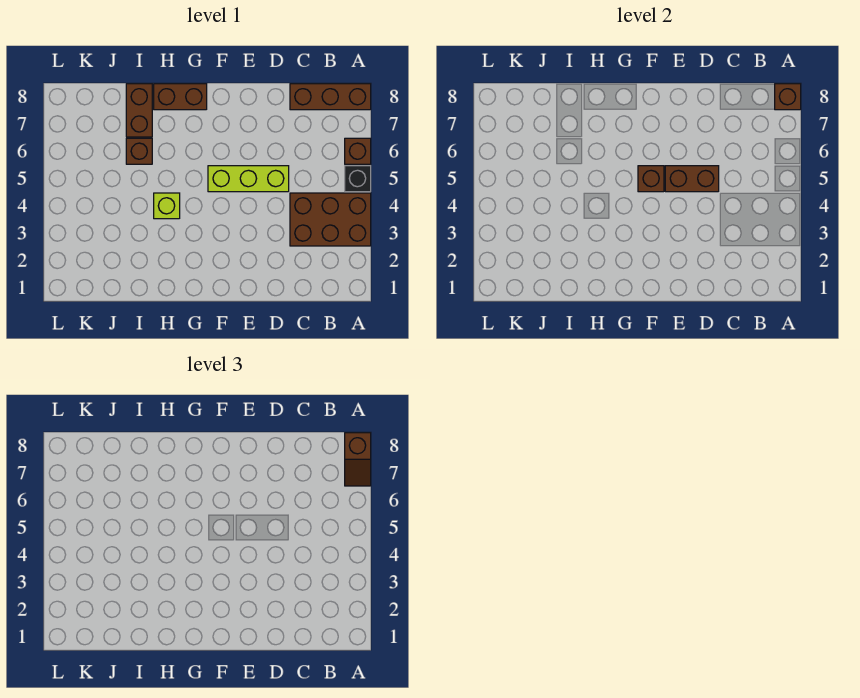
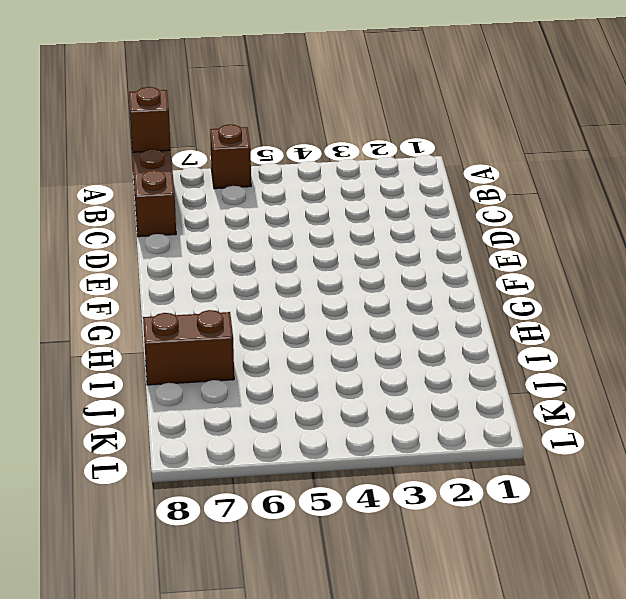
none -> brown 2x3 brick [290,193,371,246]
none -> black 1x1 brick [345,166,371,192]
none -> lime 1x3 brick [208,166,289,192]

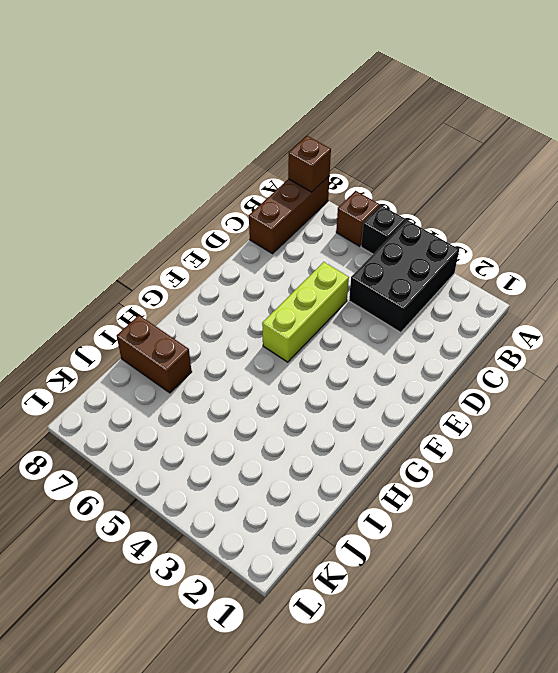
black 2x3 brick [349,220,459,333] -> brown 2x3 brick [290,193,371,246]
none -> brown 1x2 brick [154,84,207,110]
none -> lime 1x1 brick [154,193,180,219]
none -> brown 1x1 brick [126,138,152,164]

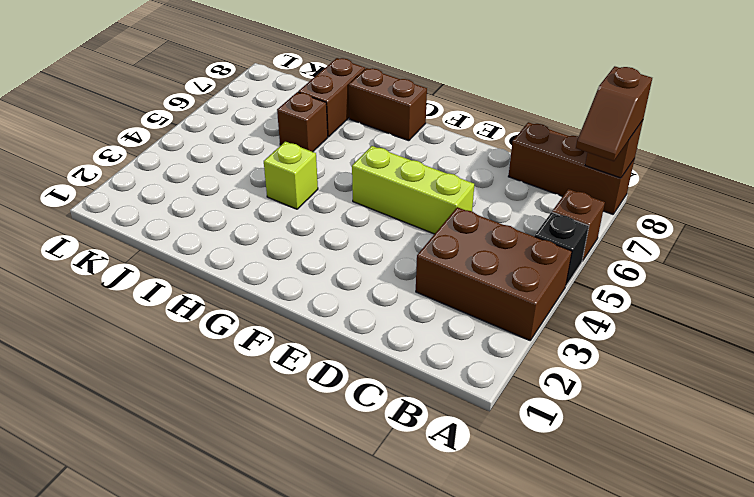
none -> brown 1x2 brick [665,166,719,192]
none -> brown 1x1 brick [638,166,664,192]

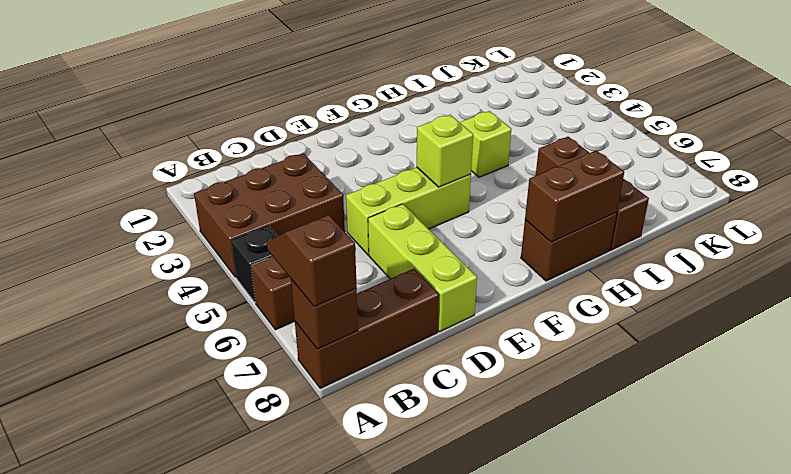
lime 1x3 brick [368,204,477,332] -> none
lime 1x1 brick [417,115,473,187] -> brown 1x1 brick [638,166,664,192]
brown 1x2 brick [525,150,624,242] -> brown 1x2 brick moved to [665,166,719,192]

